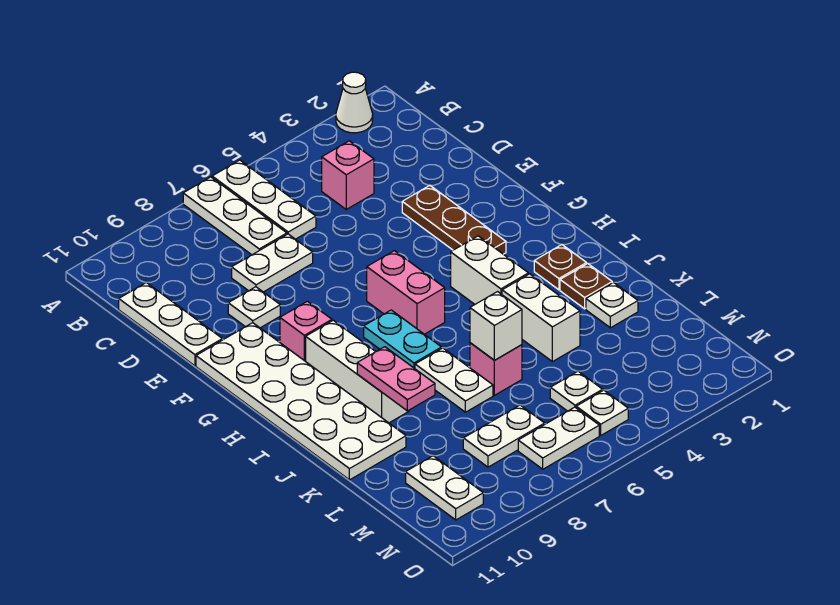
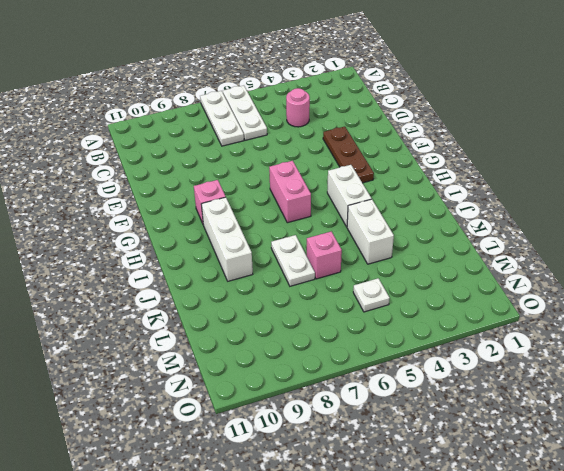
pink 1x1 round brick [286,88,310,127] -> pink 1x1 brick [322,141,374,209]
none -> white 1x1 cone [336,72,373,133]
none -> white 1x3 plate [119,283,222,366]
none -> white 1x2 plate [232,234,313,292]

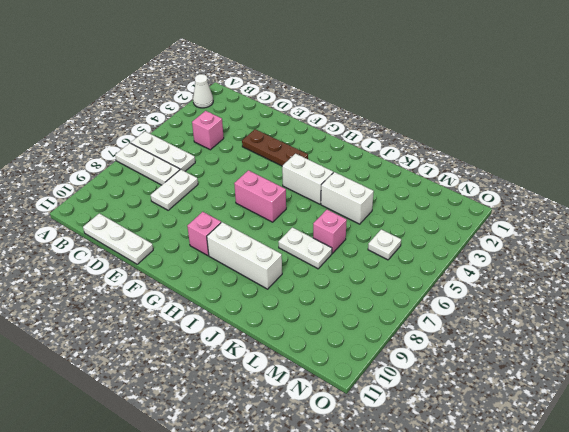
none -> white 1x1 plate [228,287,280,328]
none -> white 2x6 plate [196,323,406,480]
none -> cyan 1x2 plate [364,310,442,368]

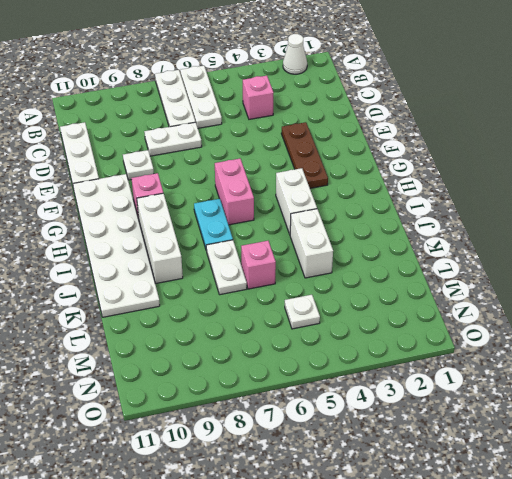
none -> brown 1x1 plate [534,245,587,290]
none -> brown 1x1 plate [560,264,612,309]
none -> white 1x1 plate [586,282,638,328]

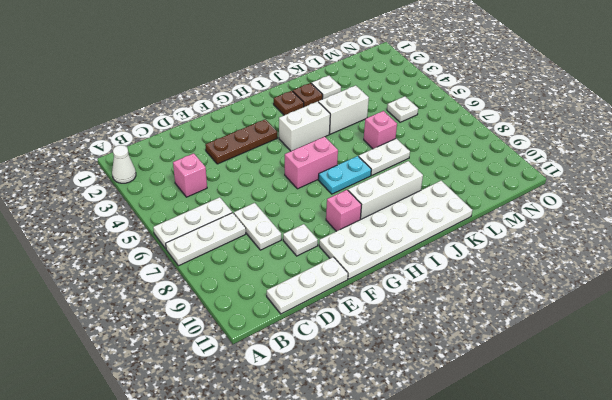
none -> white 1x2 plate [463,405,545,467]
none -> white 1x2 plate [406,456,483,520]
none -> white 1x1 plate [576,390,628,435]

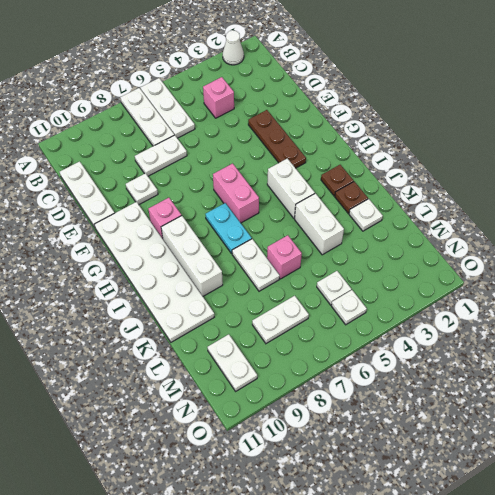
none -> white 1x2 plate [518,407,599,469]
none -> pink 1x2 plate [357,347,435,411]
none -> white 1x1 brick [470,292,522,360]

